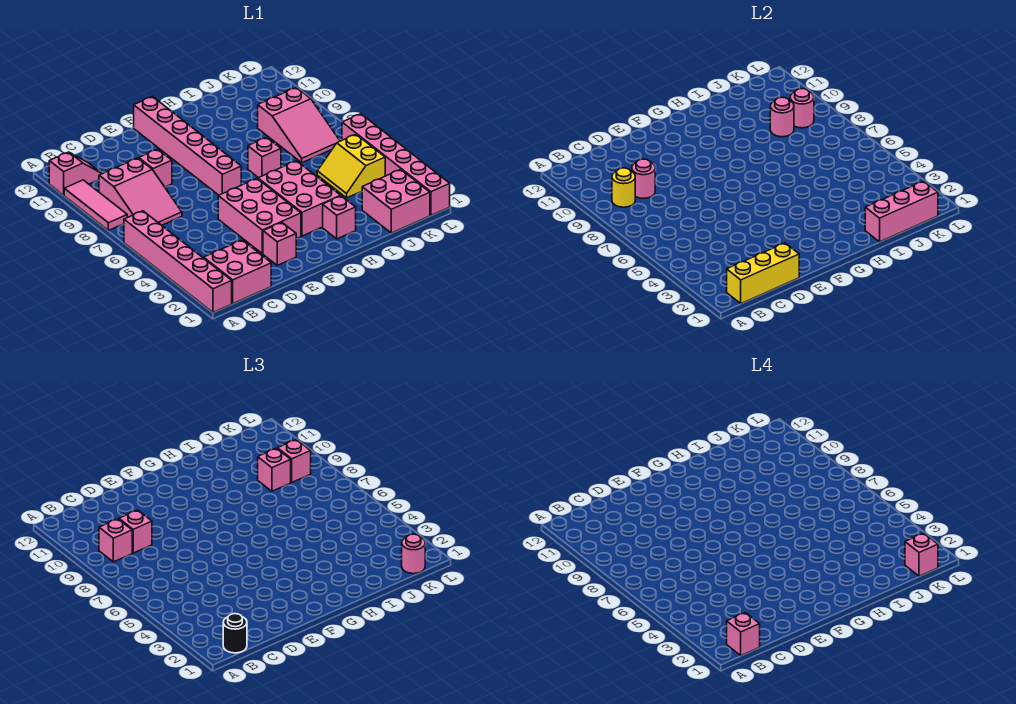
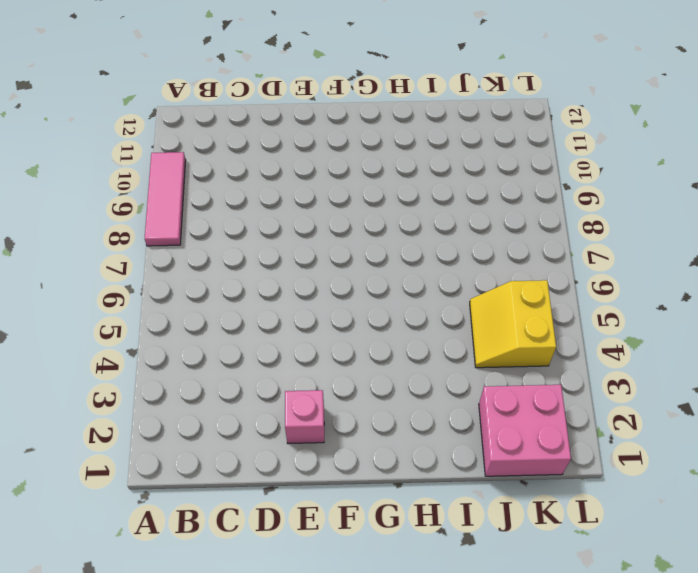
none -> pink 1x6 brick [124,211,232,312]
none -> pink 1x2 slope [49,152,102,195]
none -> pink 2x2 brick [204,240,271,303]
none -> pink 2x3 slope [99,158,182,225]

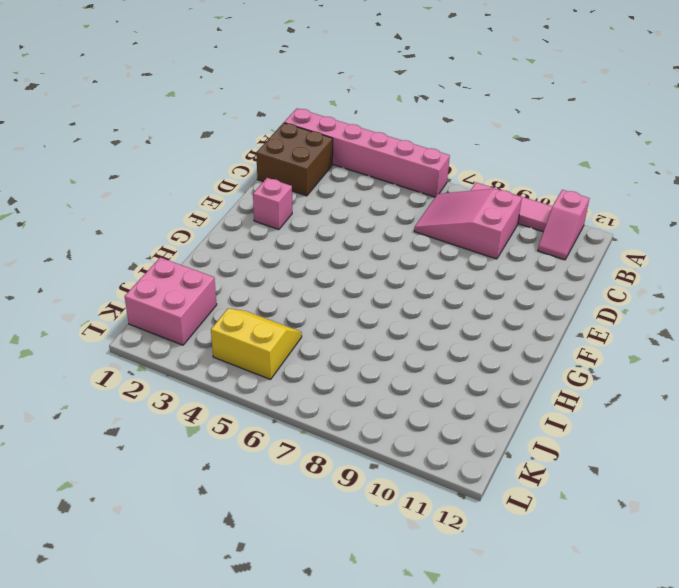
brown 2x2 brick [256,123,333,196] -> pink 2x2 brick [204,240,271,303]
none -> pink 1x1 brick [139,149,172,187]
none -> pink 2x3 brick [218,179,301,254]
none -> pink 1x6 brick [134,97,241,195]
none -> pink 2x3 brick [258,161,341,236]

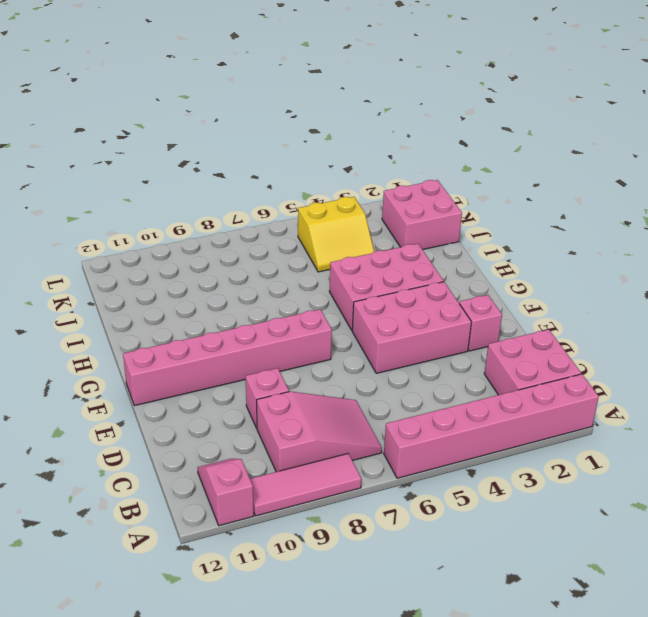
none -> pink 1x1 brick [323,196,356,239]
none -> pink 1x1 brick [248,137,281,178]
none -> pink 2x3 slope [258,87,340,163]
none -> pink 1x6 brick [342,114,450,215]

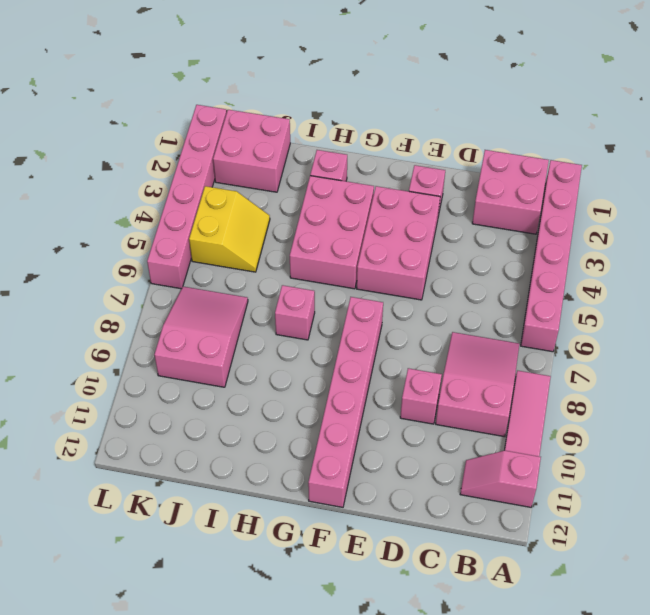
none -> yellow 1x3 brick [727,243,799,303]
none -> yellow 1x1 round brick [612,168,635,207]
none -> pink 1x1 round brick [632,159,655,198]
none -> pink 1x3 brick [865,181,938,242]

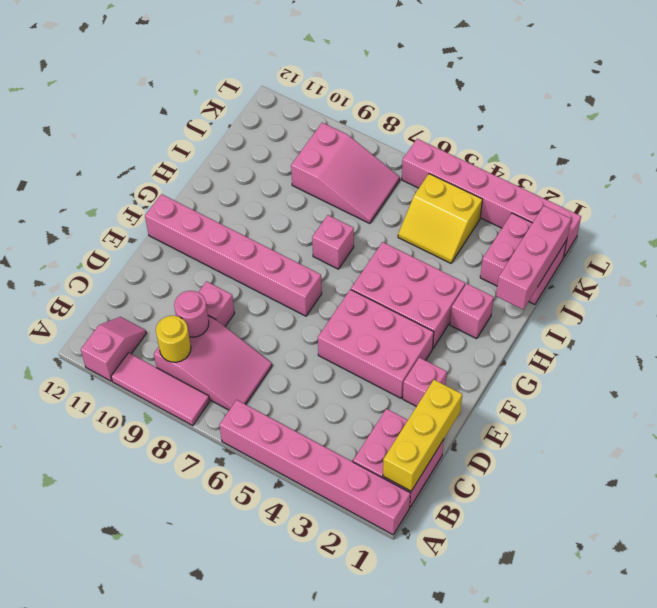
none -> pink 1x1 round brick [770,97,794,137]
none -> pink 1x1 round brick [790,89,814,128]
none -> black 1x1 round brick [223,614,247,653]
none -> pink 1x1 brick [99,519,132,562]

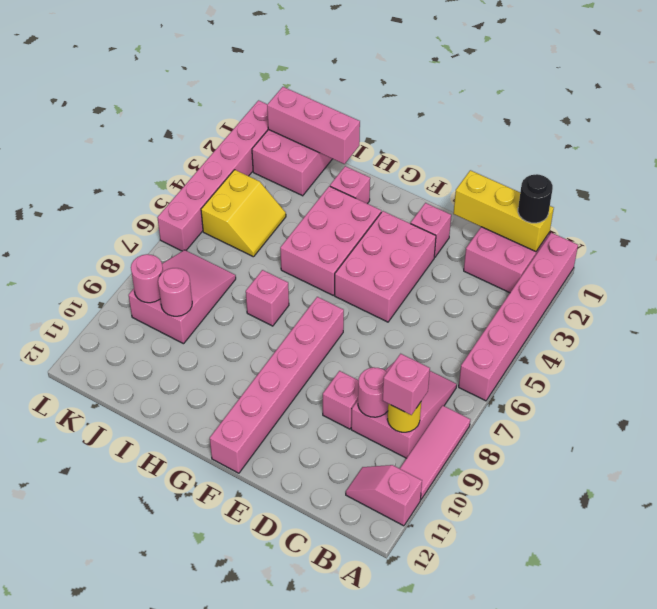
none -> pink 1x1 brick [119,510,152,553]
none -> pink 1x1 brick [258,448,291,491]
none -> pink 1x1 round brick [402,534,425,574]
none -> pink 1x1 brick [277,439,311,482]

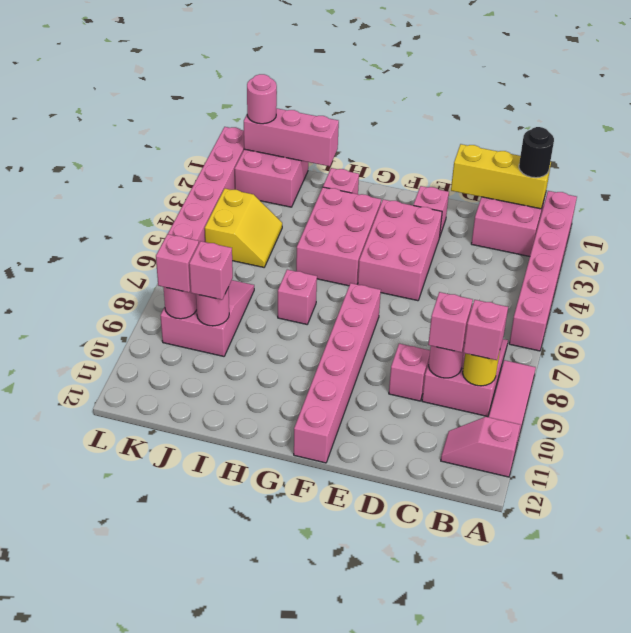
none -> pink 1x1 brick [727,613,760,655]
none -> pink 1x1 brick [905,533,938,576]

